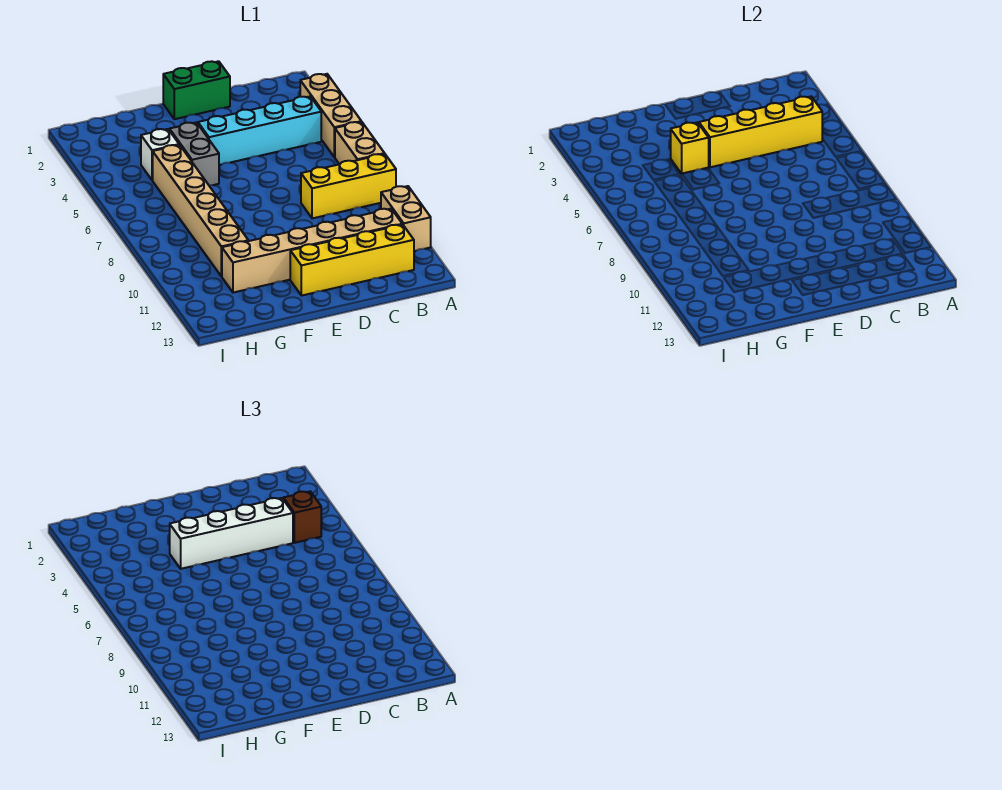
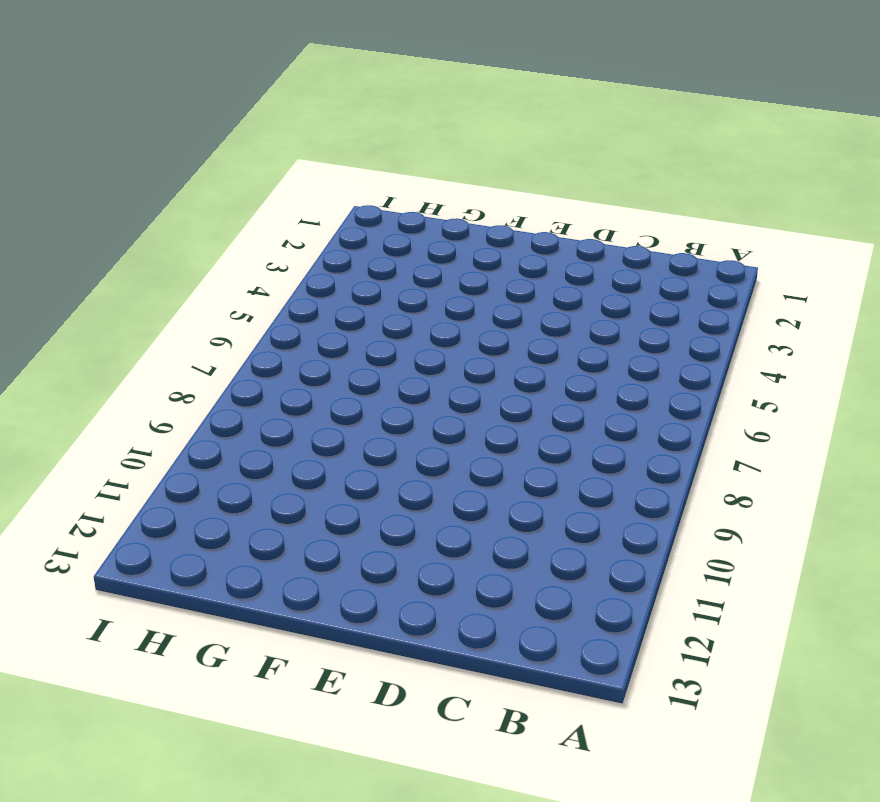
none -> tan 1x3 brick [300,74,361,157]
none -> tan 1x2 brick [335,122,385,164]
none -> yellow 1x3 brick [301,154,396,218]

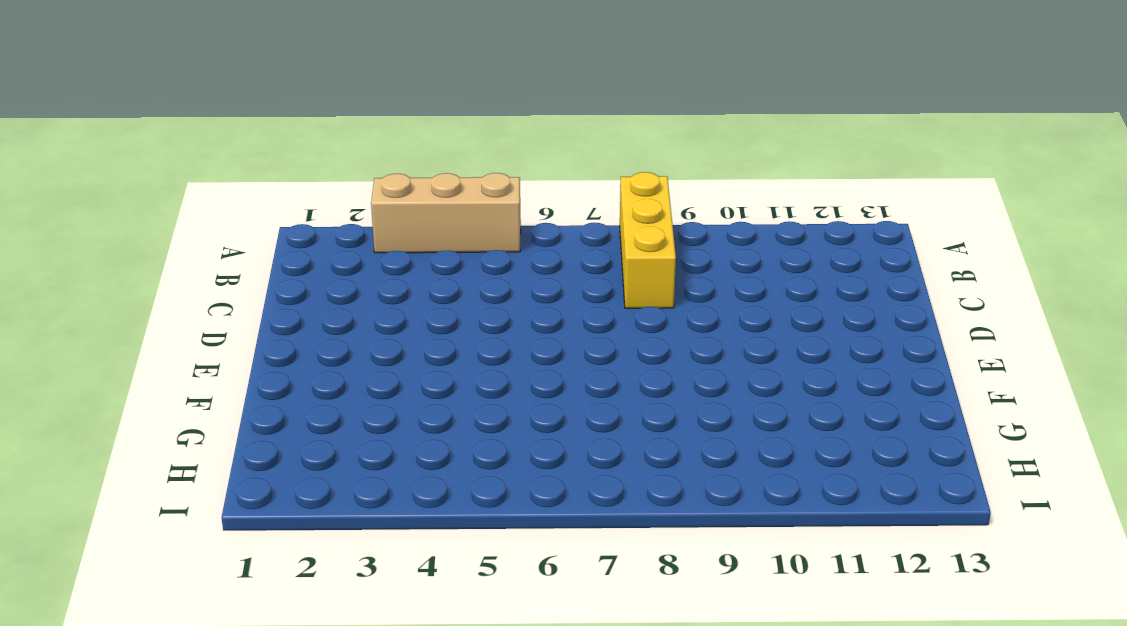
none -> tan 1x2 brick [335,122,385,164]
none -> tan 1x2 brick [381,186,431,251]
none -> cyan 1x4 brick [198,97,321,165]

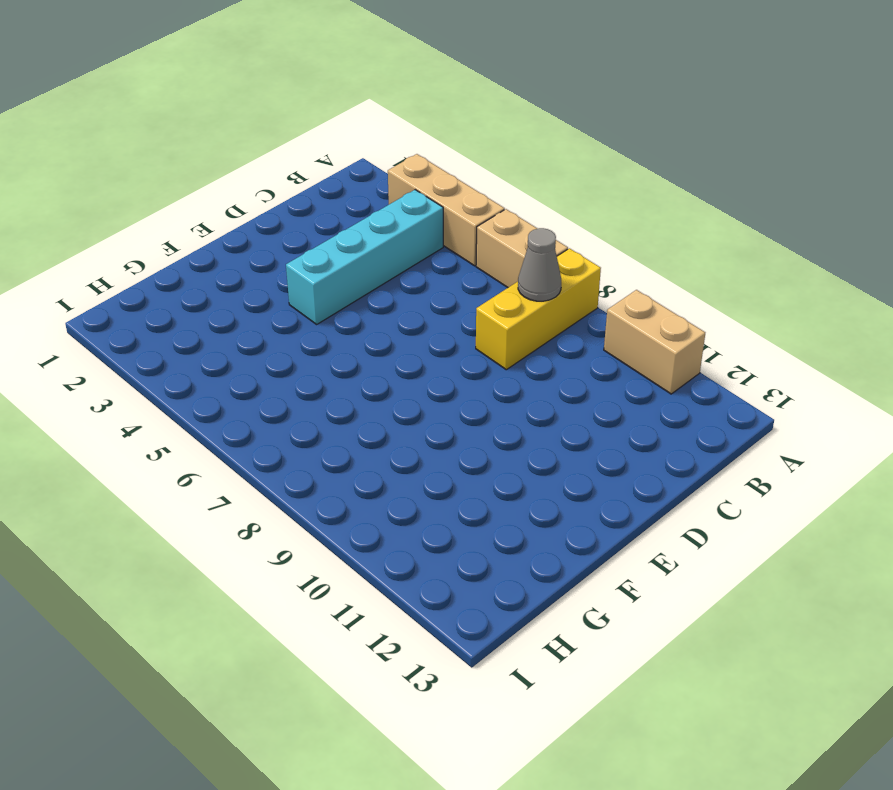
grey 1x1 cone [518,228,561,301] -> none
none -> tan 1x6 brick [222,209,402,293]
none -> yellow 1x4 brick [290,225,414,296]
none -> green 1x2 brick [163,61,230,119]

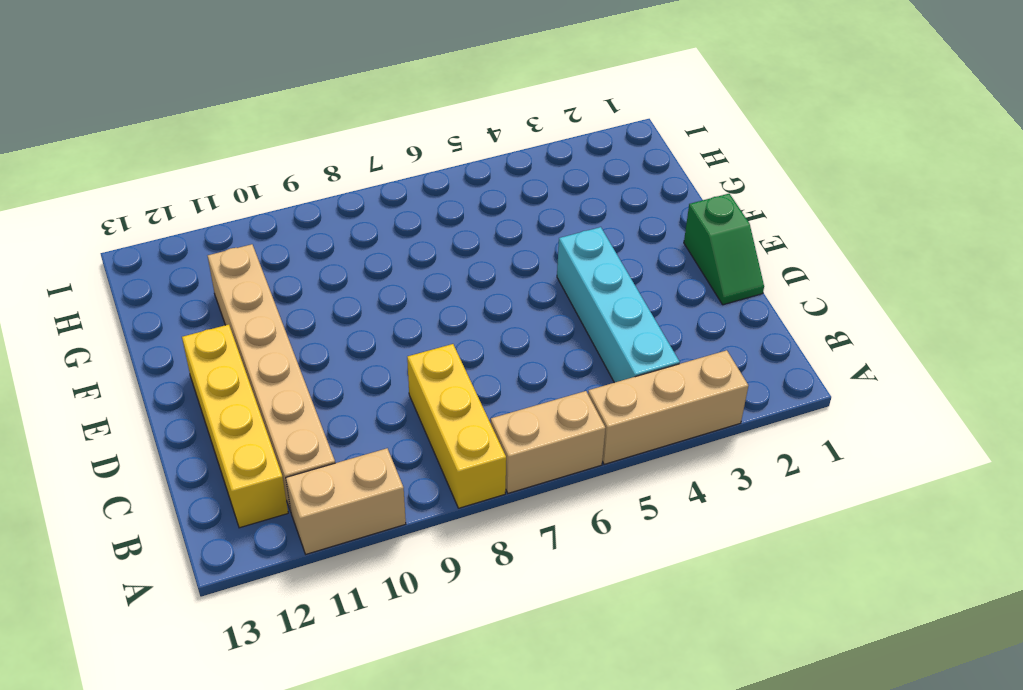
green 1x2 slope [684,194,764,305] -> green 1x2 brick [163,61,230,119]
none -> grey 1x2 brick [170,122,219,185]
none -> white 1x1 brick [141,129,179,180]
none -> tan 1x6 brick [153,145,248,277]

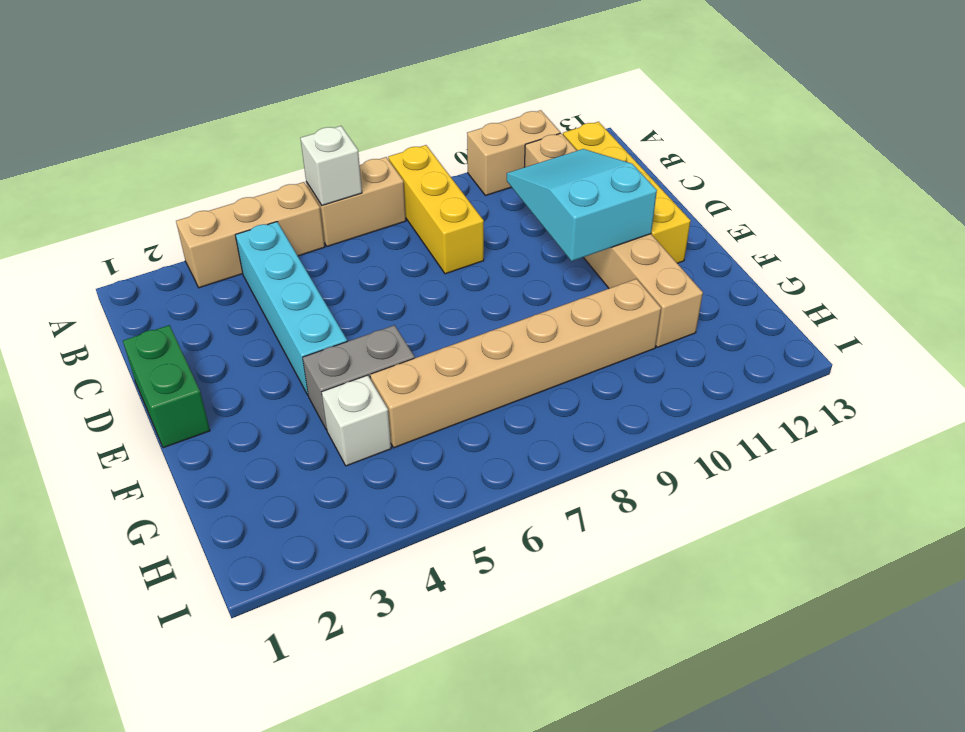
white 1x1 brick [300,126,362,205] -> none
cyan 2x3 slope [507,149,657,261] -> none
none -> yellow 1x4 brick [699,97,822,167]
none -> yellow 1x1 brick [671,122,709,174]
none -> brown 1x1 brick [283,492,321,543]

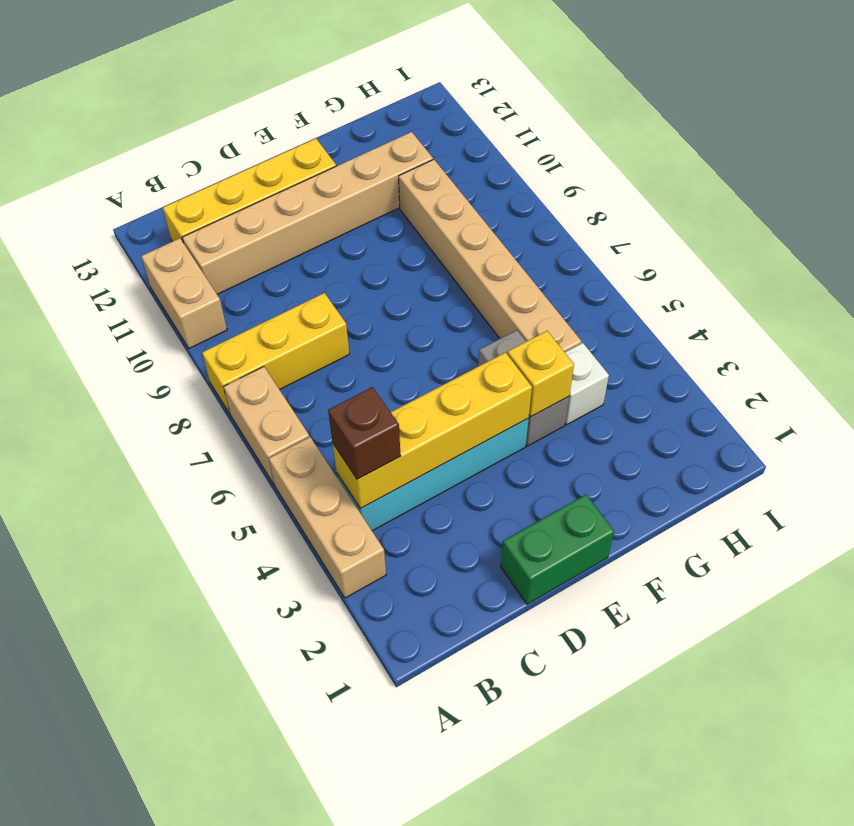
none -> white 1x4 brick [170,498,293,569]

